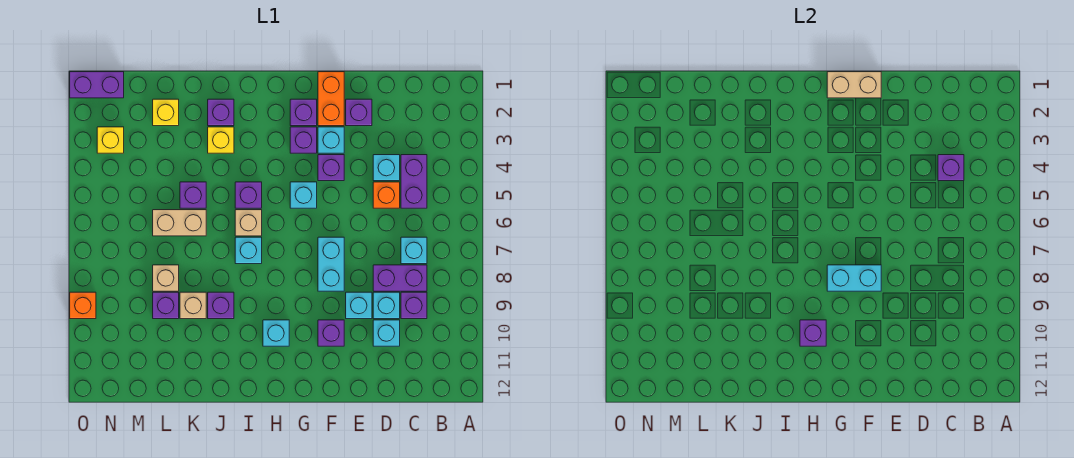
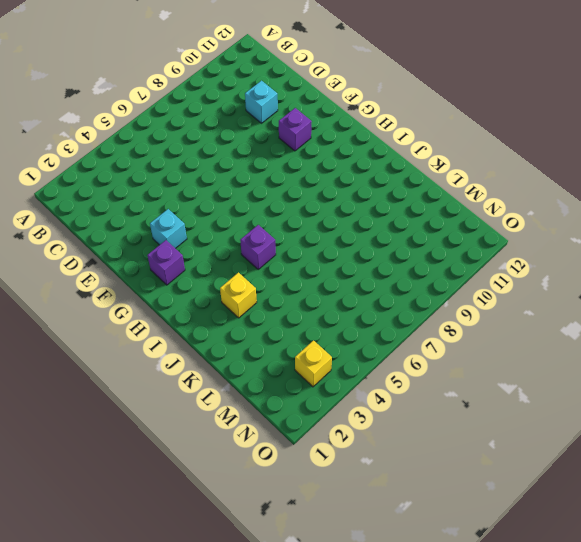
none -> purple 1x2 brick [401,155,427,208]
none -> cyan 1x1 brick [401,237,427,264]
none -> purple 1x2 brick [373,265,427,291]
none -> purple 1x1 brick [401,292,427,319]

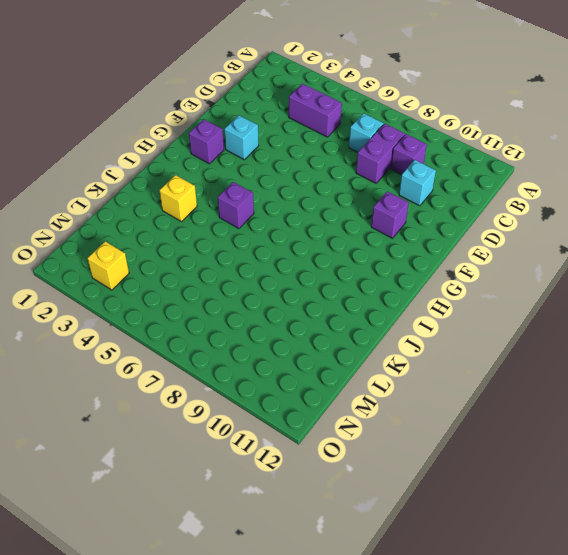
none -> cyan 1x1 brick [373,155,400,181]
none -> orange 1x1 brick [373,182,400,208]
none -> cyan 1x1 brick [373,292,400,319]
none -> purple 1x1 brick [346,99,372,126]

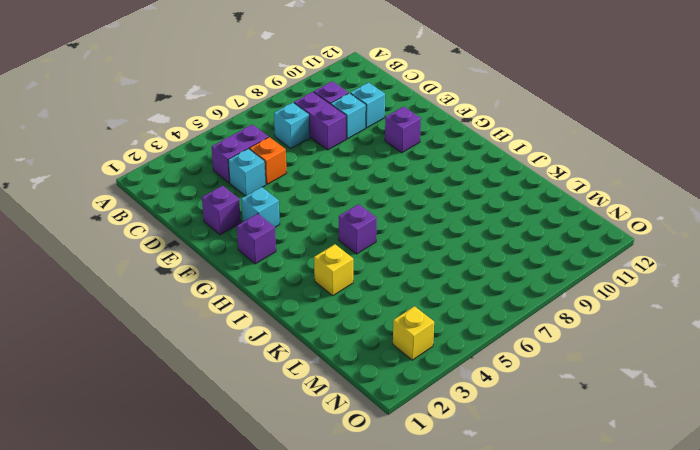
none -> cyan 1x1 brick [346,292,372,319]
none -> orange 1x2 brick [318,72,344,126]
none -> purple 1x1 brick [318,155,344,181]
none -> cyan 1x2 brick [318,237,344,291]

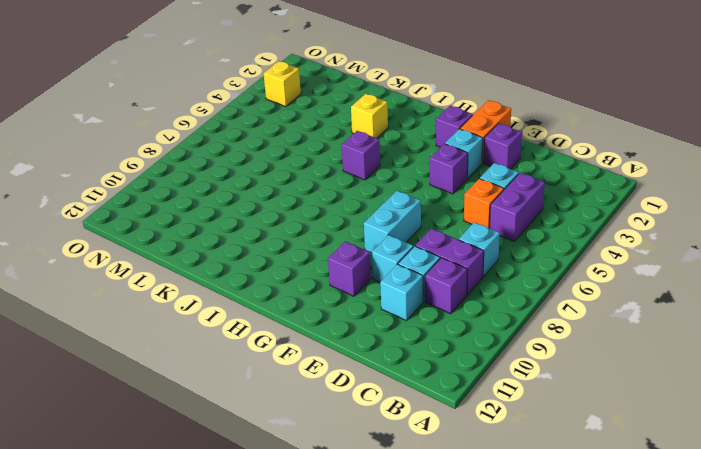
none -> purple 1x1 brick [290,127,317,153]
none -> cyan 1x1 brick [290,182,317,208]
none -> cyan 1x1 brick [263,320,289,346]
none -> tan 1x1 brick [235,210,262,236]

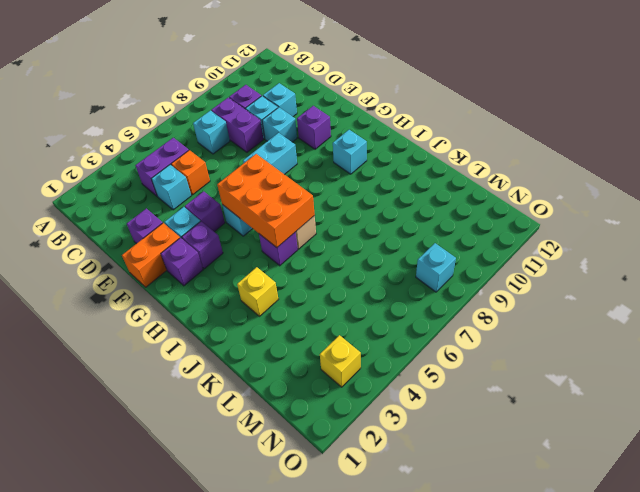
orange 2x3 brick [217,154,315,248] -> none
cyan 1x1 brick [416,243,456,292] -> cyan 1x1 brick moved to [235,237,262,264]
none -> purple 1x1 brick [208,99,234,126]
none -> purple 1x1 brick [208,292,234,319]
none -> purple 1x1 brick [180,182,206,208]
none -> tan 1x2 brick [153,210,206,236]

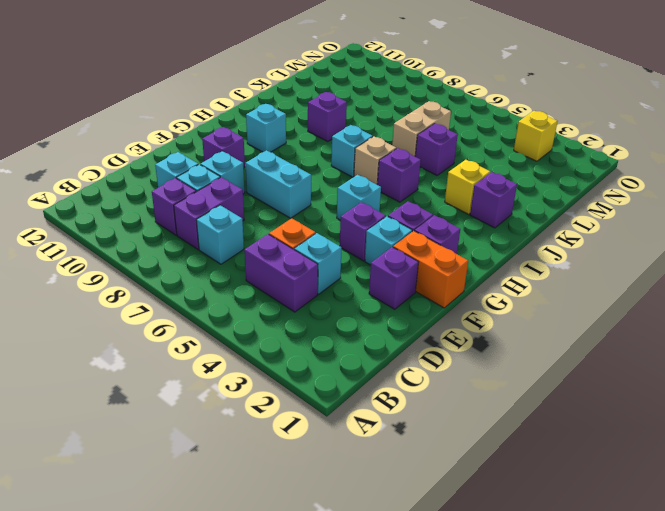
none -> tan 1x1 brick [180,292,206,319]
none -> yellow 1x1 brick [153,99,179,126]
none -> tan 1x1 brick [153,265,179,291]
none -> purple 1x1 brick [153,292,179,319]

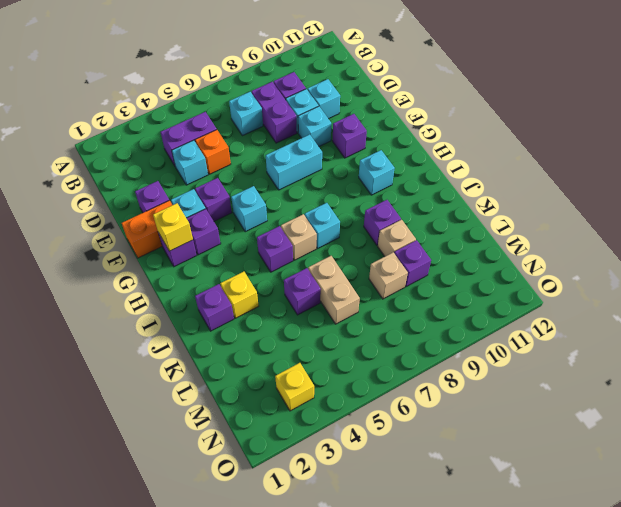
yellow 1x1 brick [153,203,193,251] -> yellow 1x1 brick moved to [153,99,179,126]
none -> purple 1x2 brick [70,72,124,98]
none -> orange 1x1 brick [70,292,96,319]
none -> purple 1x1 brick [938,155,964,181]
none -> tan 1x2 brick [827,72,881,98]

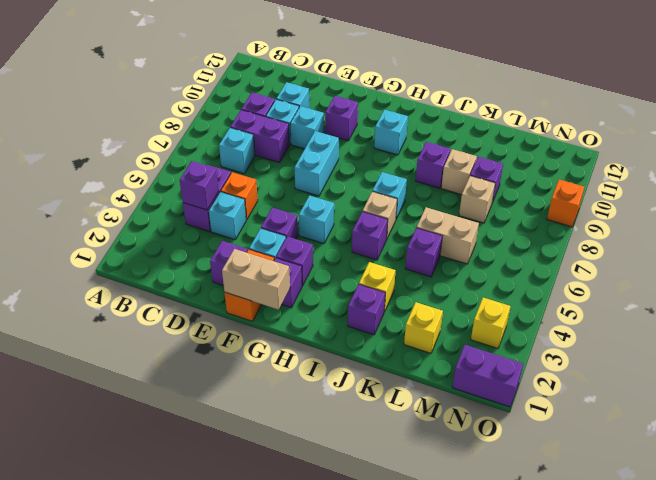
none -> cyan 1x2 brick [827,265,881,291]
none -> purple 1x1 brick [800,320,826,346]

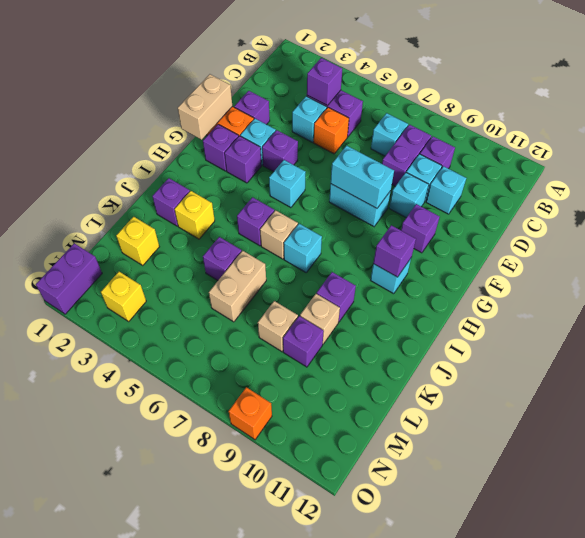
cyan 1x2 brick [331,145,394,208] -> cyan 1x2 brick turned to [827,265,881,291]

